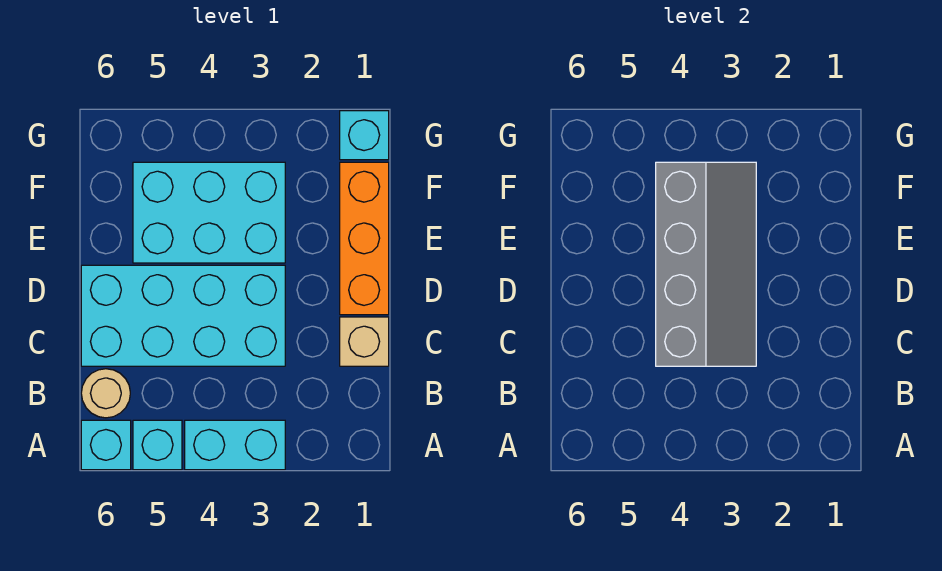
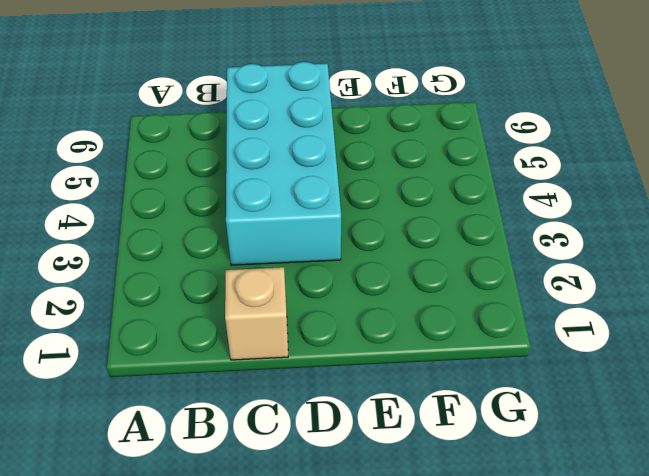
none -> cyan 1x2 brick [185,420,285,470]
none -> cyan 1x1 brick [133,420,182,470]

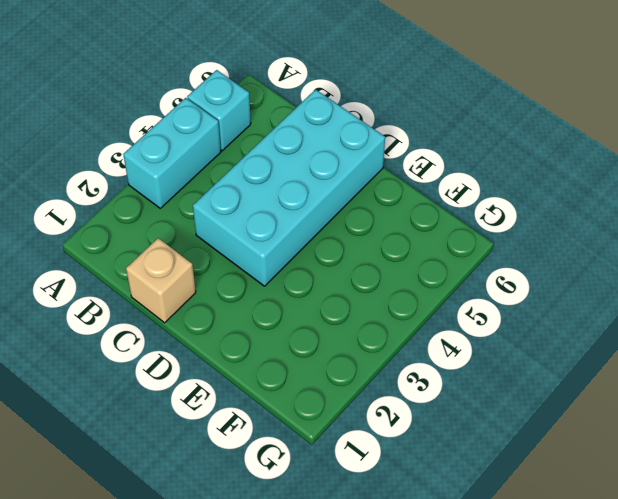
none -> cyan 1x1 brick [81,420,131,470]
none -> tan 1x1 round brick [81,369,130,418]

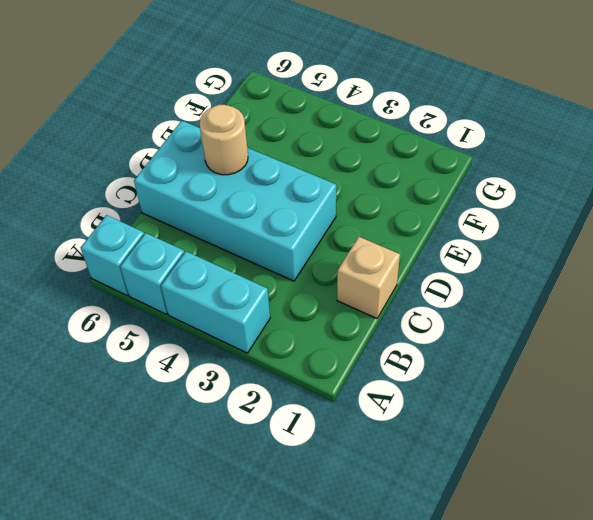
tan 1x1 round brick [200,105,248,175] -> tan 1x1 round brick moved to [81,369,130,418]
none -> orange 1x3 brick [340,162,389,315]
none -> cyan 2x3 brick [133,162,285,263]

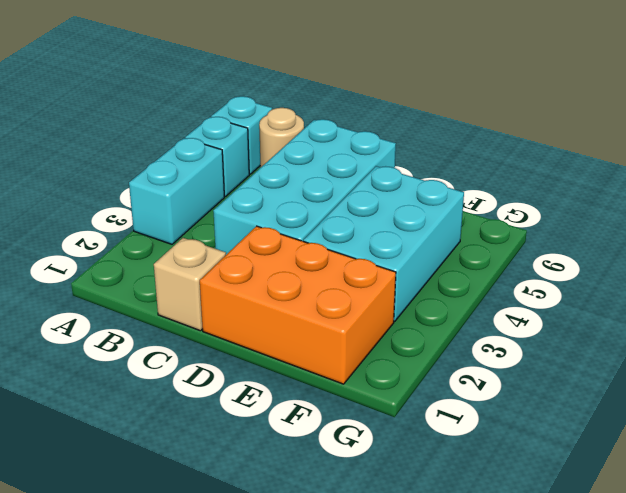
orange 2x3 brick [200,226,396,384] -> orange 1x3 brick [340,162,389,315]
none -> cyan 1x1 brick [340,111,389,160]
none -> grey 2x4 slope [656,162,756,366]

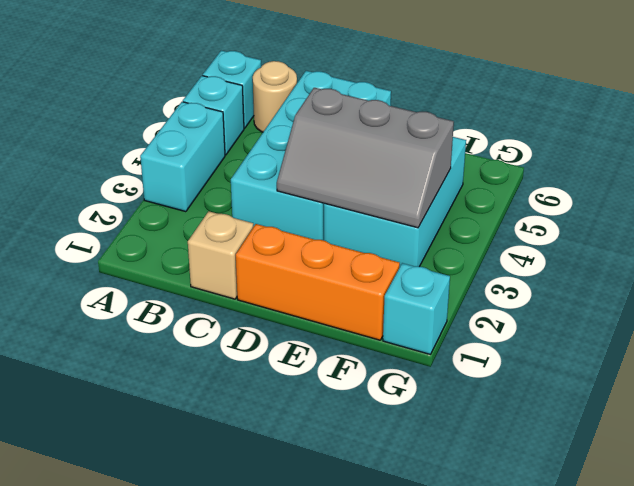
grey 2x3 slope [277,88,454,228] -> grey 2x4 slope [656,162,756,366]

